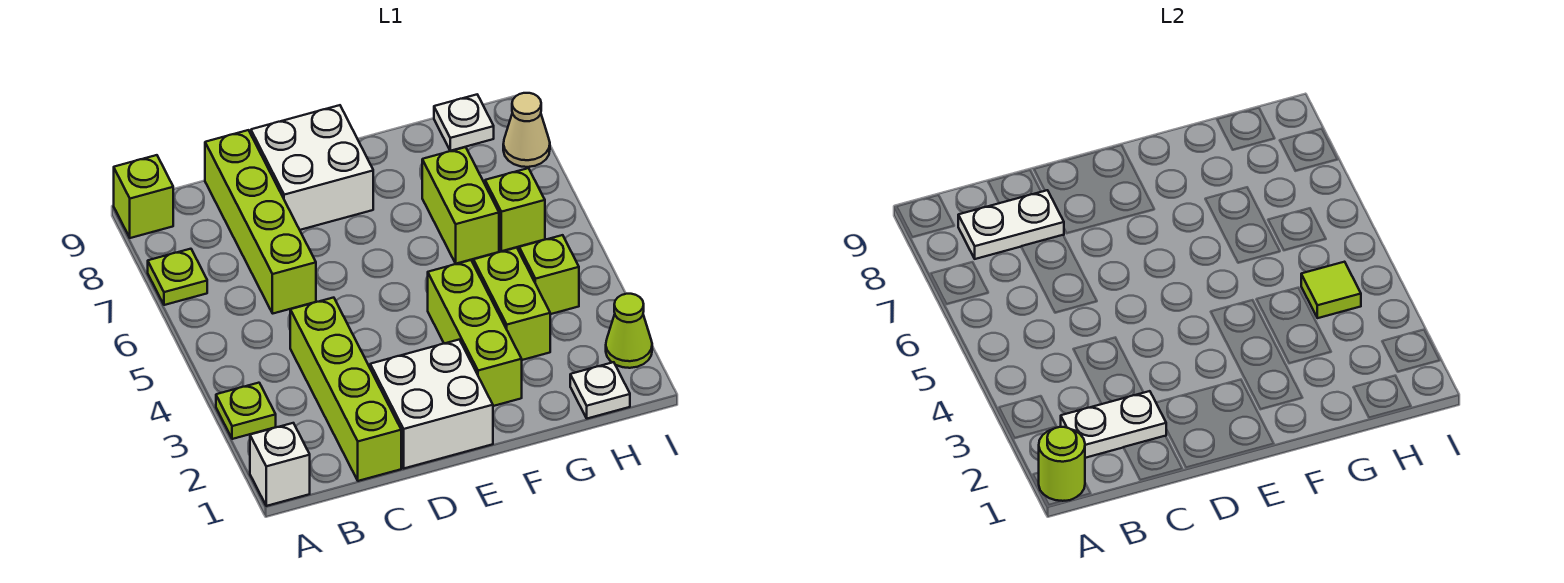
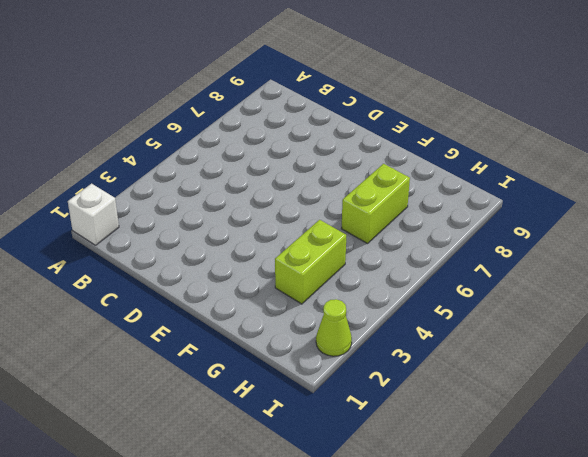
none -> lime 1x1 plate [216,383,276,439]
none -> lime 1x1 plate [148,249,207,305]
none -> lime 1x1 brick [114,155,173,238]

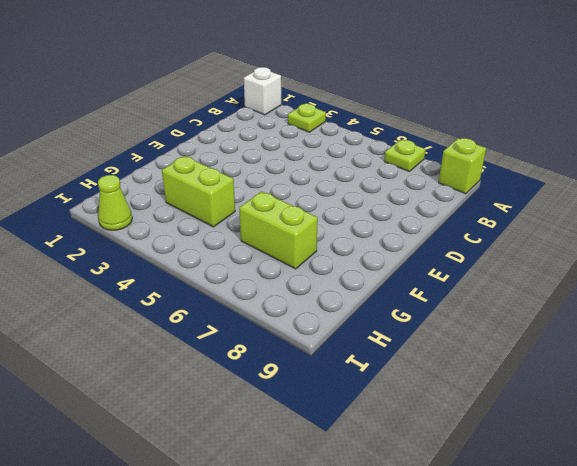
none -> lime 1x4 brick [290,298,401,481]
none -> lime 1x4 brick [205,130,316,313]
none -> white 2x2 brick [370,340,493,468]

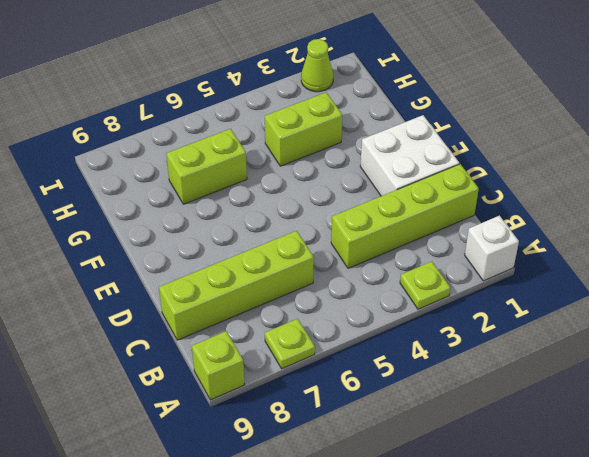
none -> white 2x2 brick [251,105,373,230]
none -> lime 1x3 brick [428,260,522,406]
none -> white 1x1 plate [570,362,630,419]

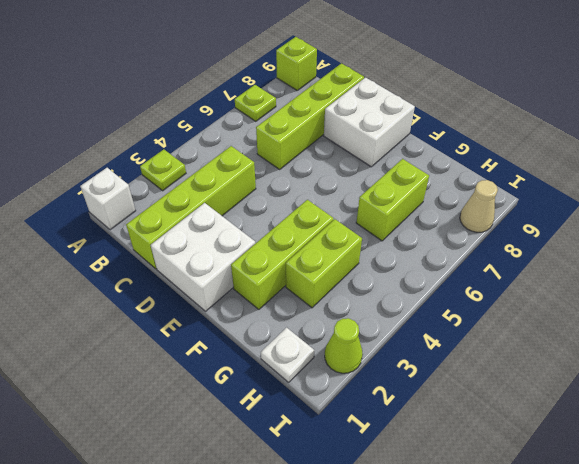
none -> lime 1x1 brick [519,235,579,314]
none -> lime 1x1 brick [485,168,545,251]
none -> white 1x1 plate [434,95,494,151]

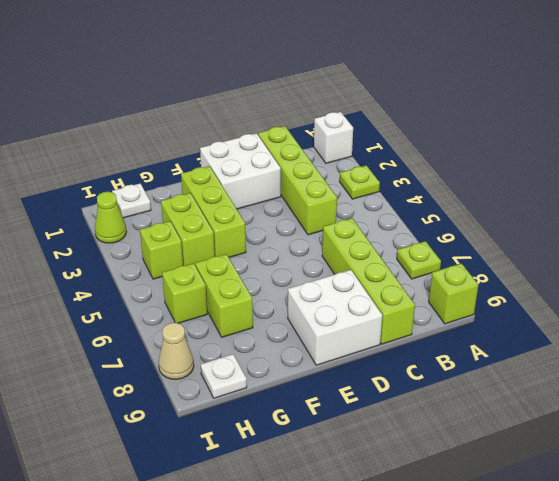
none -> lime 1x1 round brick [1039,427,1085,501]
none -> white 1x2 plate [1061,391,1166,458]
none -> white 1x2 plate [958,190,1064,259]

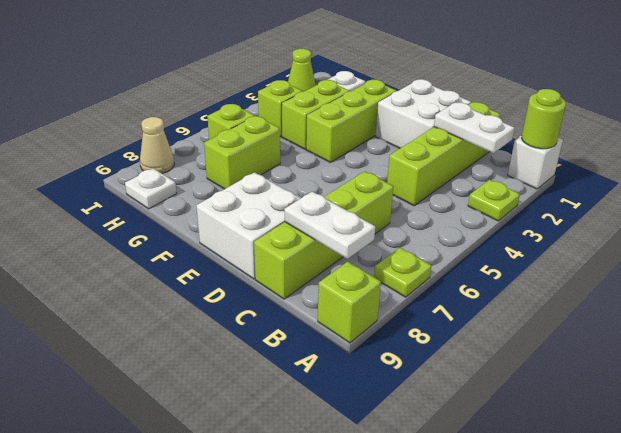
none -> lime 1x1 tile [1301,262,1361,318]

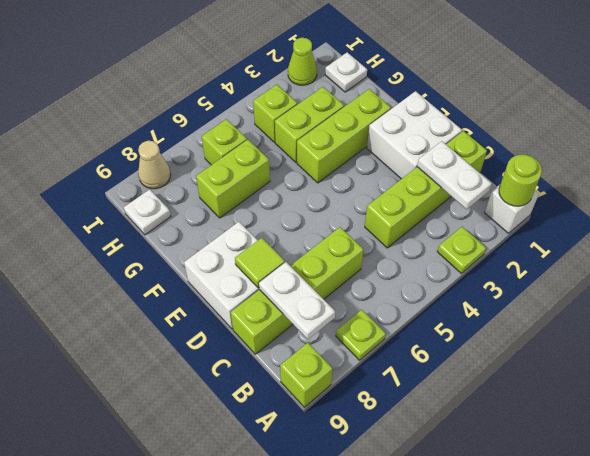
lime 1x1 tile [235,238,285,288] -> lime 1x1 tile moved to [1301,262,1361,318]

